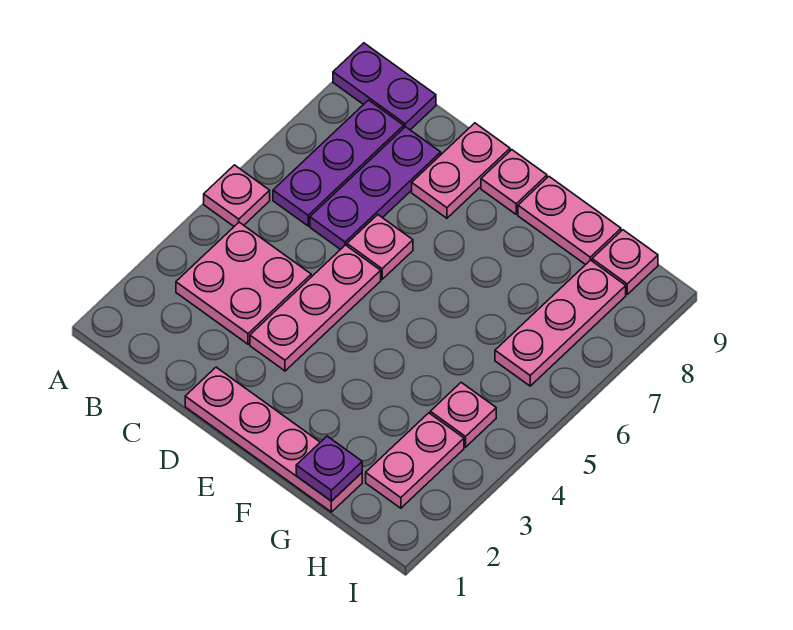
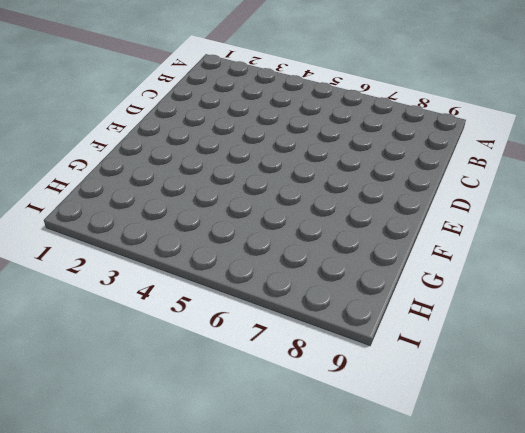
none -> pink 1x1 plate [204,165,270,226]
none -> purple 1x2 plate [333,43,436,130]
none -> pink 2x2 plate [176,222,311,344]

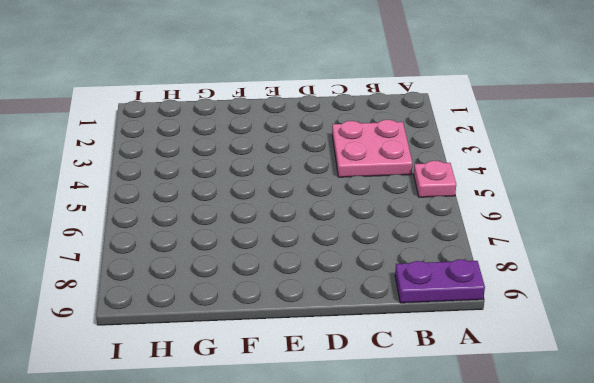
none -> purple 1x3 plate [273,100,404,226]
none -> purple 1x3 plate [310,127,441,250]
none -> pink 1x4 plate [185,367,362,512]

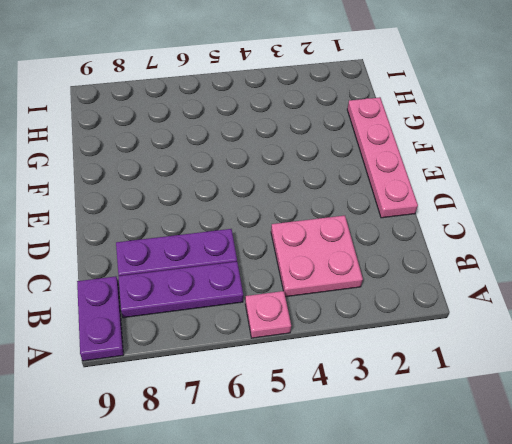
none -> pink 1x3 plate [250,245,381,371]
none -> pink 1x1 plate [347,215,413,279]
none -> pink 1x2 plate [412,123,510,218]

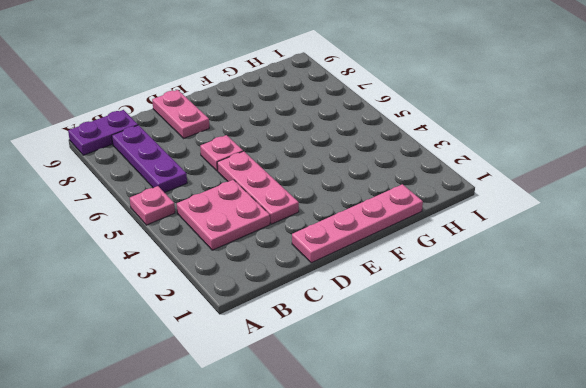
none -> purple 1x3 plate [310,127,441,250]
none -> pink 1x1 plate [481,150,547,214]
none -> pink 1x2 plate [518,177,621,265]

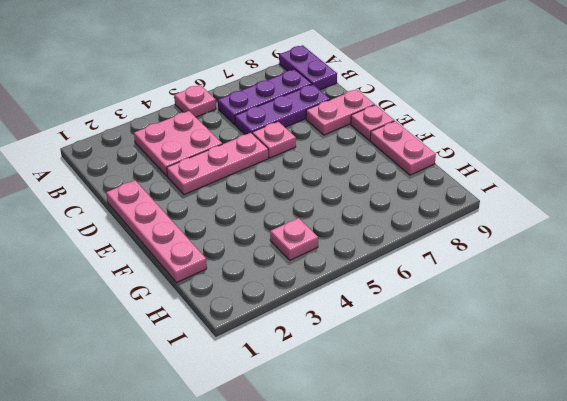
none -> pink 1x2 plate [366,413,464,508]
none -> pink 1x3 plate [495,260,626,386]
none -> pink 1x1 plate [592,230,658,294]

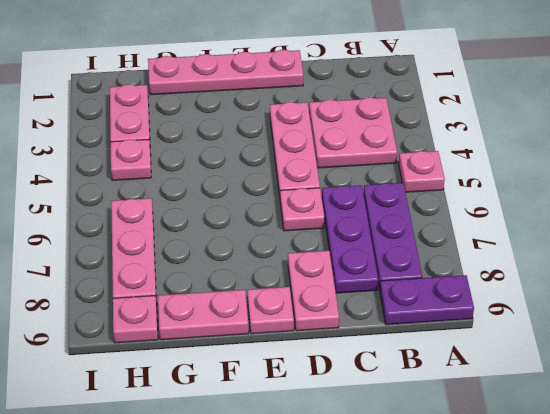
none -> purple 1x1 plate [296,436,362,501]

